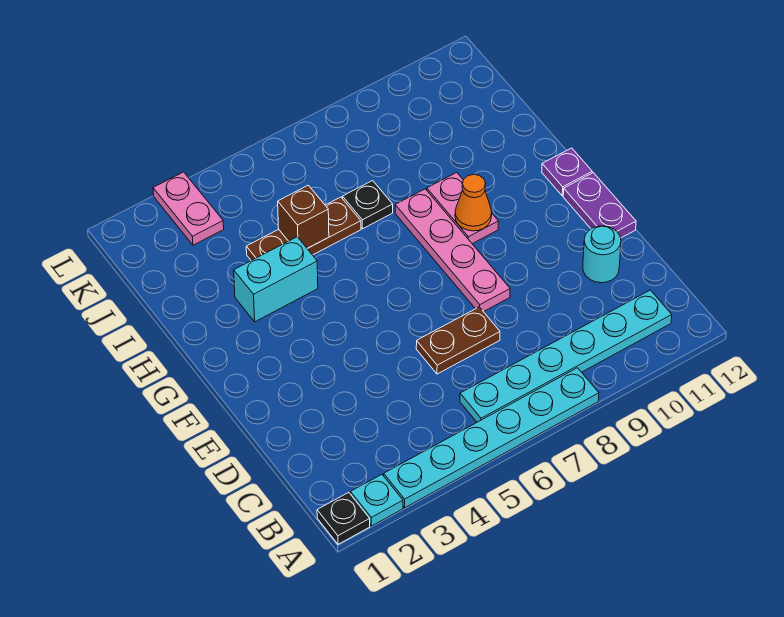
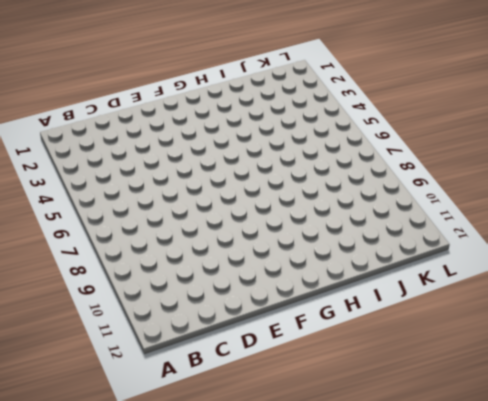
none -> black 1x1 plate [317,492,370,544]
none -> cyan 1x1 plate [350,475,403,526]
none -> cyan 1x6 plate [384,368,599,508]

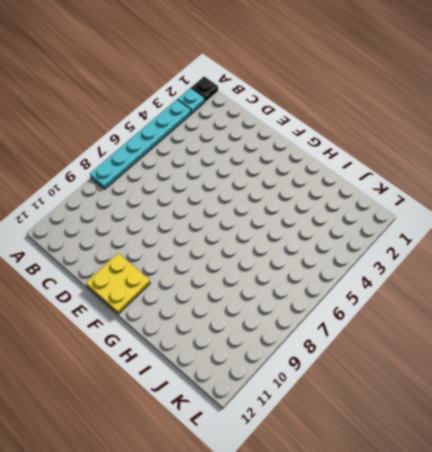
yellow 2x2 plate [86,253,150,314] -> purple 1x2 plate [563,173,636,238]
none -> cyan 1x6 plate [460,290,672,422]
none -> brown 1x2 plate [416,307,500,374]
none -> cyan 1x1 round brick [583,226,621,283]

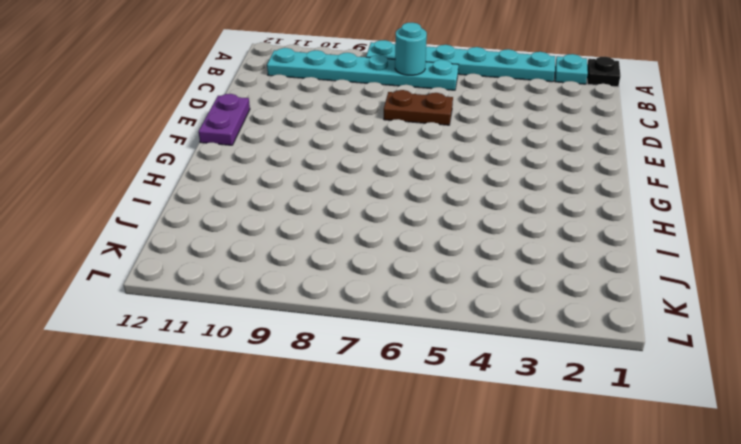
cyan 1x1 round brick [395,23,427,75] -> cyan 1x1 round brick moved to [583,226,621,283]
none -> pink 1x4 plate [395,189,510,312]
none -> pink 1x2 plate [427,172,499,244]
none -> purple 1x1 plate [542,148,592,196]

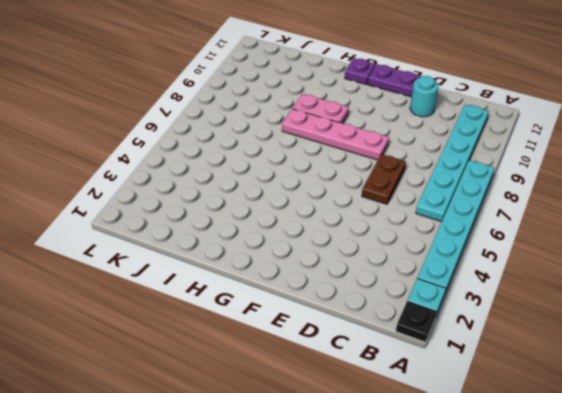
none -> cyan 1x2 brick [234,237,318,322]
none -> brown 1x3 plate [246,197,361,261]
none -> black 1x1 plate [343,181,393,229]

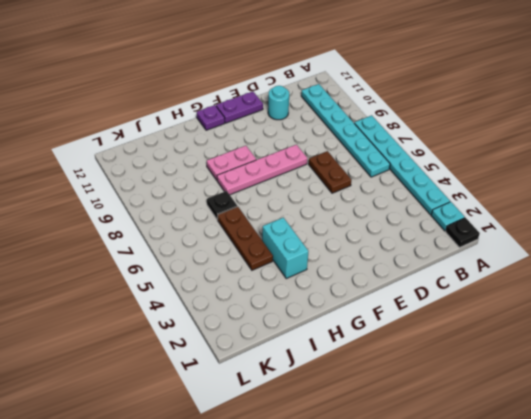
none -> pink 1x2 plate [153,172,224,245]
none -> orange 1x1 cone [455,174,492,231]
none -> brown 1x1 brick [278,185,329,248]

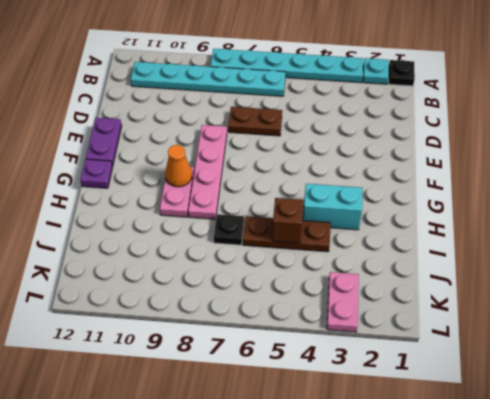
none -> cyan 1x1 round brick [583,226,621,283]

